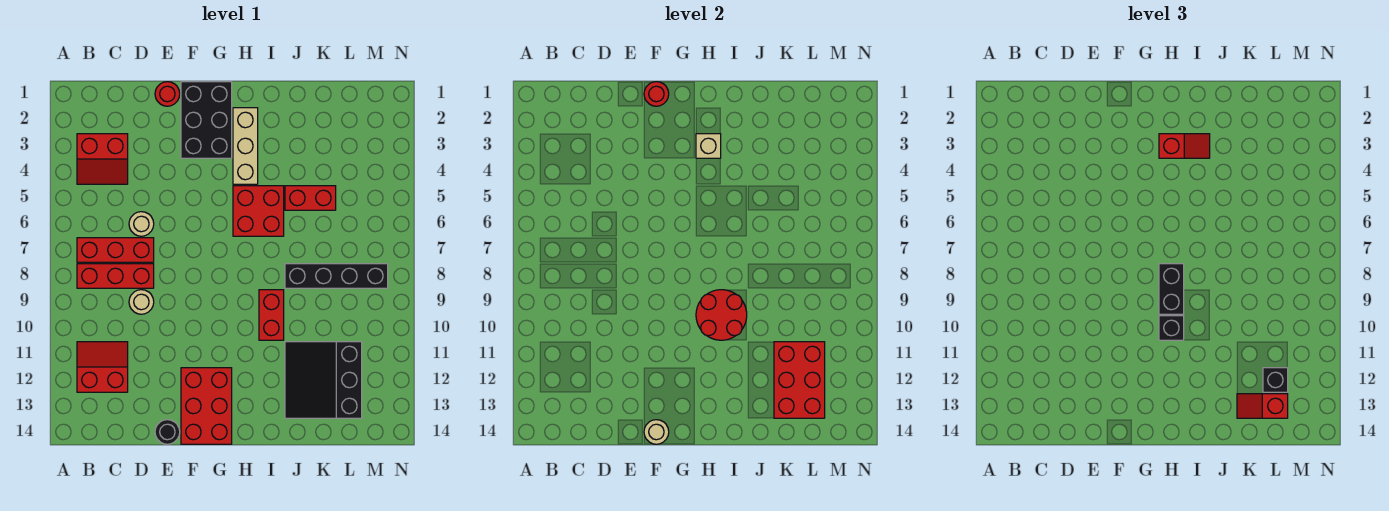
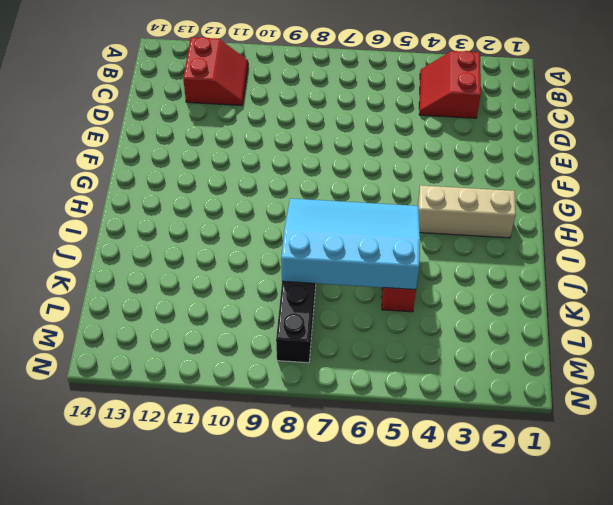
cyan 3x4 slope [281,198,420,290] -> none
none -> red 1x3 brick [77,238,154,262]
none -> red 1x3 brick [77,264,154,288]
none -> tan 1x1 round brick [129,212,154,236]

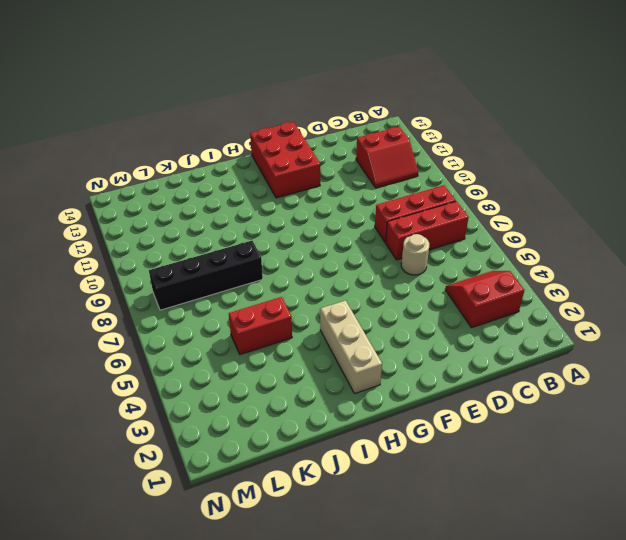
none -> tan 1x1 round brick [129,290,154,314]
none -> red 1x1 round brick [155,82,180,106]
none -> black 1x1 round brick [155,420,180,444]

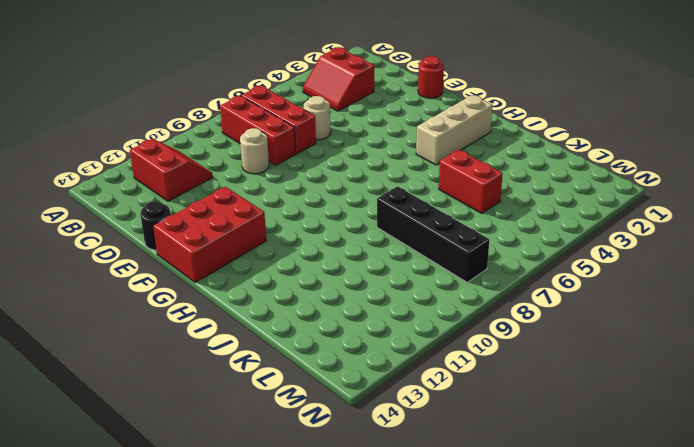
none -> black 2x3 brick [181,82,232,158]
none -> red 2x2 brick [233,186,284,236]
none -> red 1x2 brick [259,290,284,340]

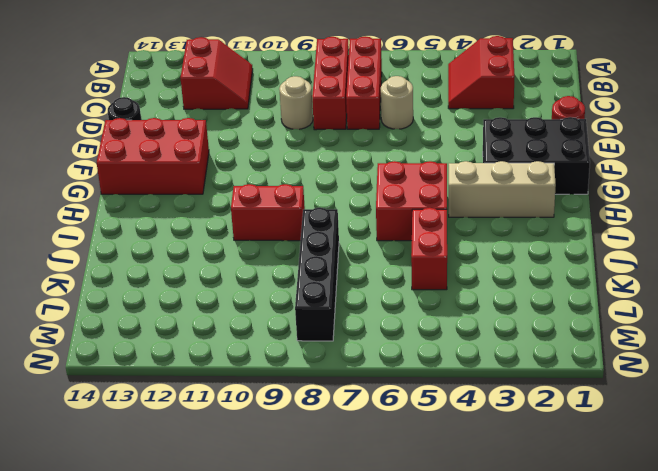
none -> black 3x3 slope [285,342,362,418]
none -> red 1x1 round brick [644,82,669,106]
none -> tan 1x1 round brick [644,420,669,444]

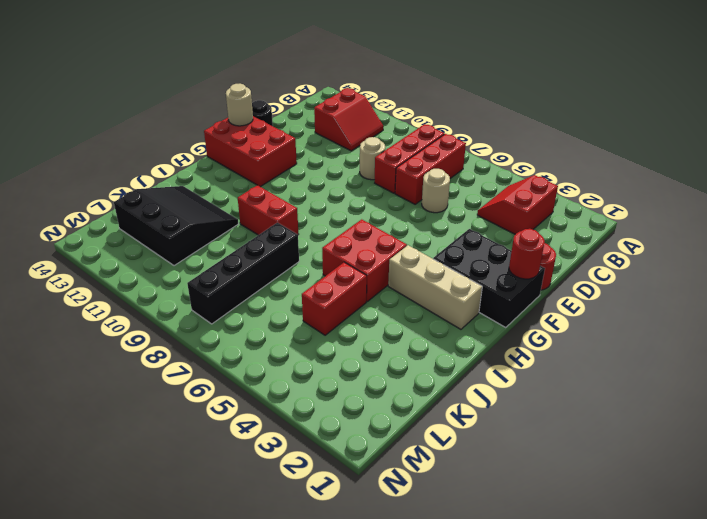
none -> tan 1x1 brick [696,134,721,158]
none -> red 2x2 round brick [696,290,747,340]
none -> red 2x3 brick [774,342,825,418]

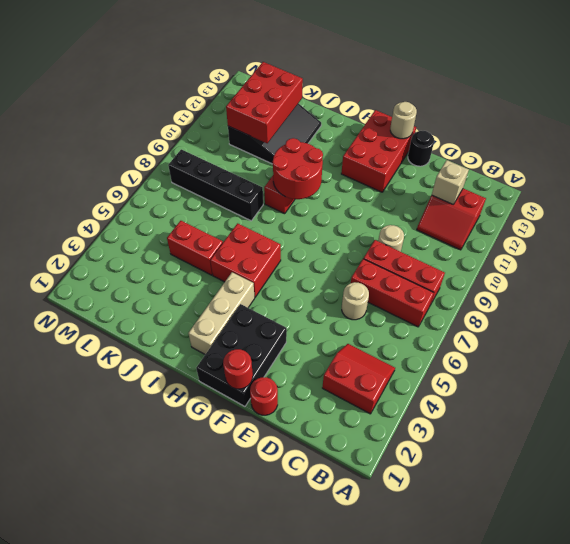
tan 1x1 brick [432,160,469,204] -> tan 1x1 brick moved to [696,134,721,158]
none -> red 1x2 slope [1159,134,1210,158]
none -> black 1x2 brick [1159,264,1184,314]
none -> black 1x1 brick [1159,316,1184,340]

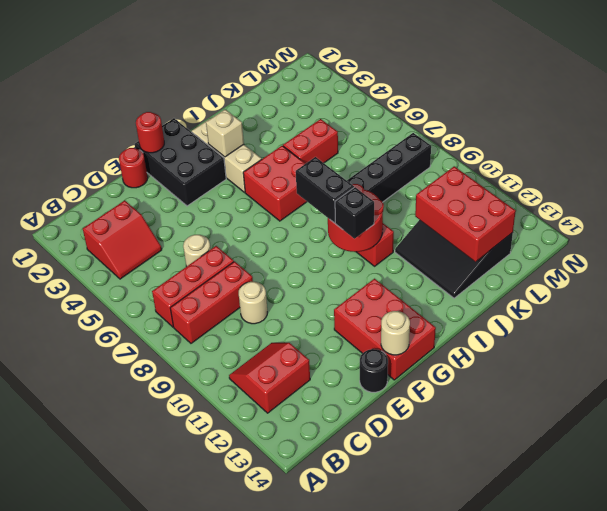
none -> red 1x2 slope [1159,134,1210,158]
none -> red 1x2 slope [1237,394,1288,418]
none -> black 1x1 brick [1263,368,1288,392]

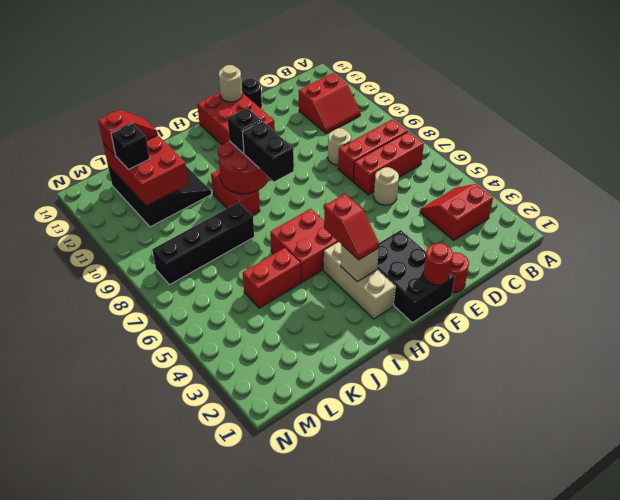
red 1x2 slope [324,194,379,260] -> red 1x2 slope turned to [1159,134,1210,158]

